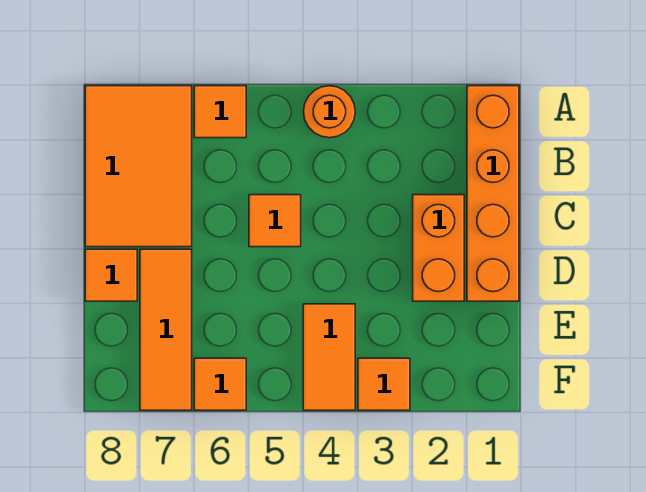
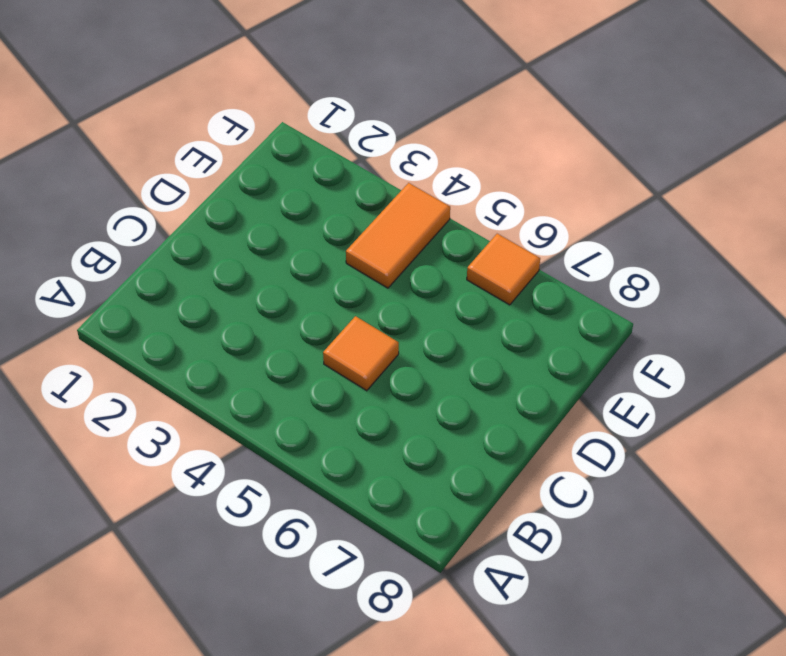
none -> orange 1x4 brick [467,86,519,301]
none -> orange 1x1 round brick [303,86,355,138]

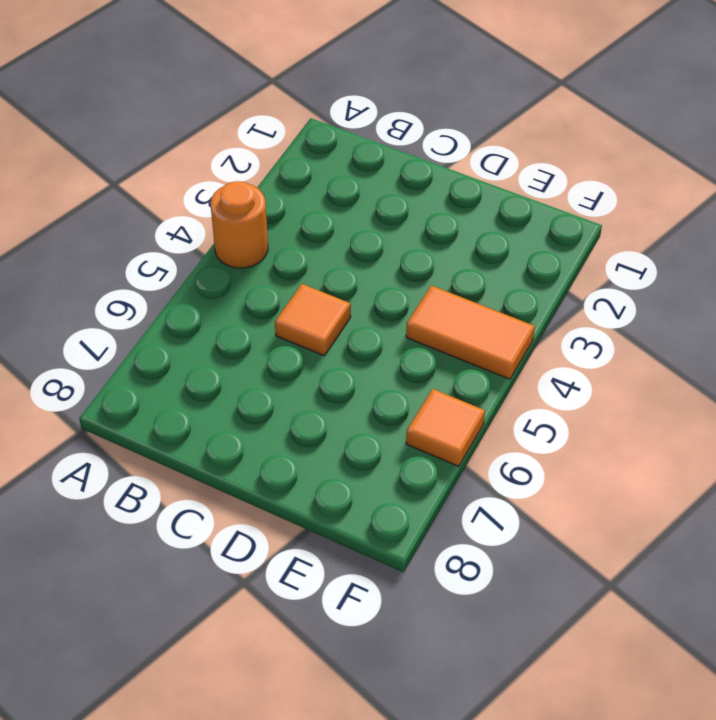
none -> orange 1x4 brick [467,86,519,301]
none -> orange 1x1 tile [194,86,246,138]

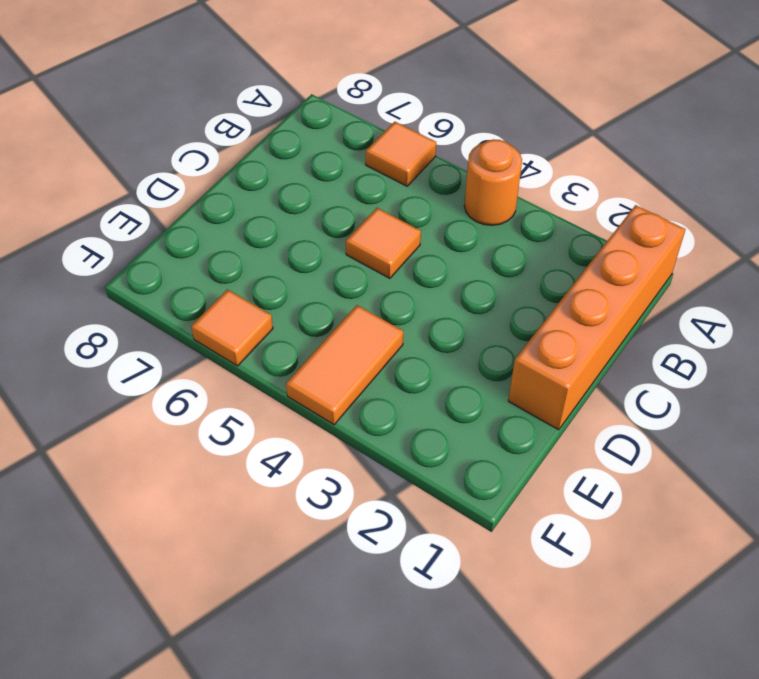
none -> orange 2x3 tile [85,86,192,247]
none -> orange 1x2 brick [413,195,464,301]

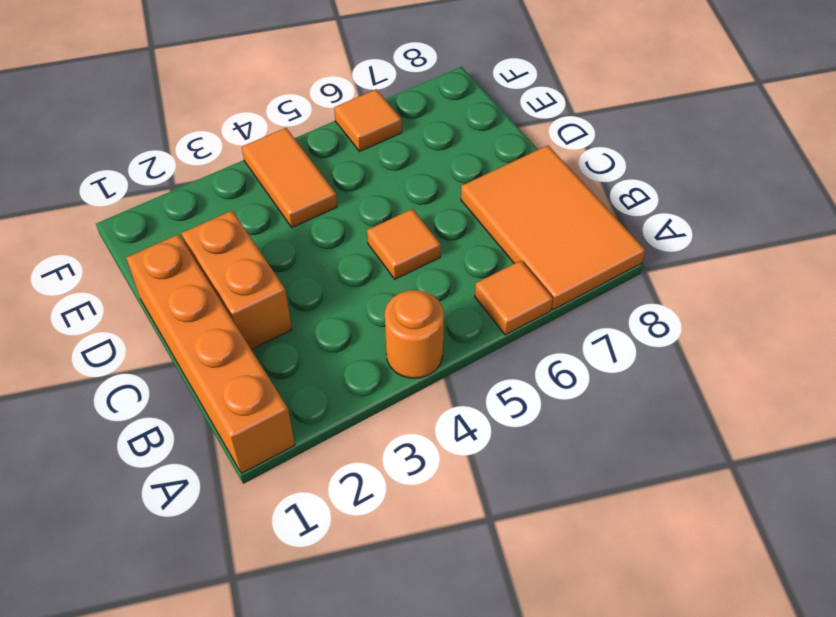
none -> orange 1x3 tile [140,249,192,410]
none -> orange 1x1 tile [85,249,137,301]

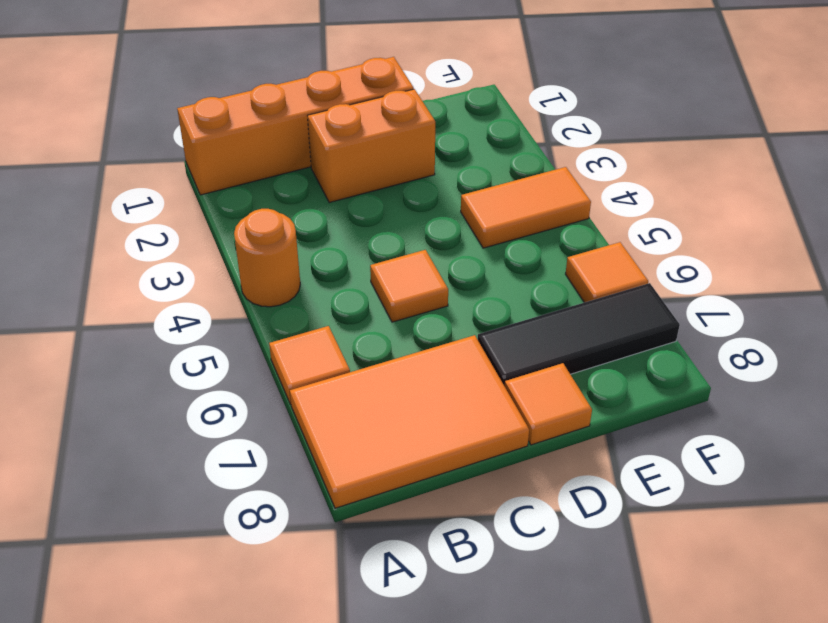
black 1x3 tile [478,283,680,386] -> orange 1x3 tile [140,249,192,410]
none -> orange 1x1 tile [358,358,410,410]

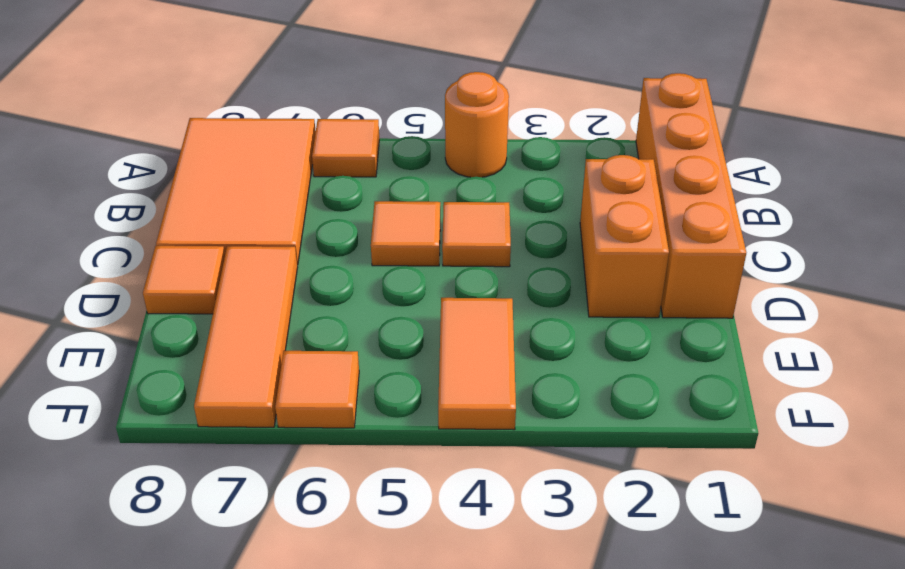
orange 1x1 tile [442,202,511,267] -> orange 1x1 tile moved to [358,358,410,410]

